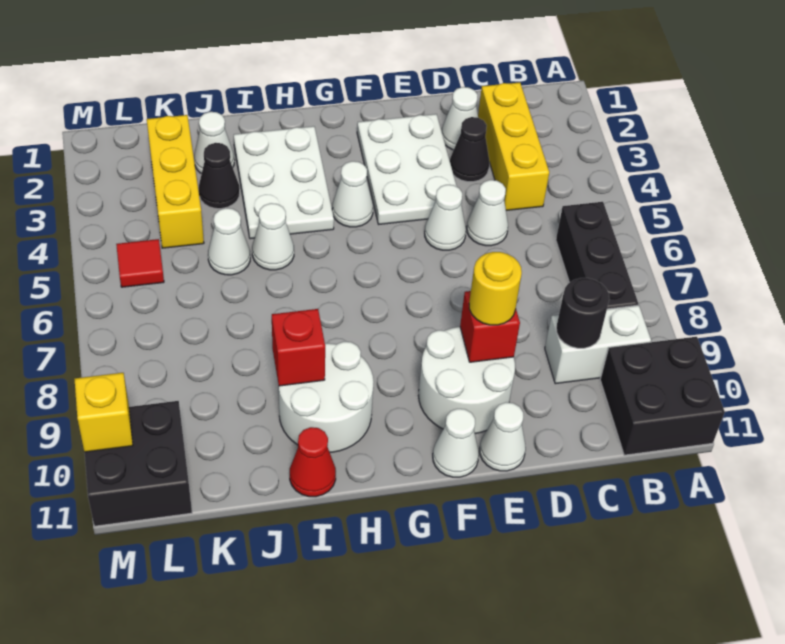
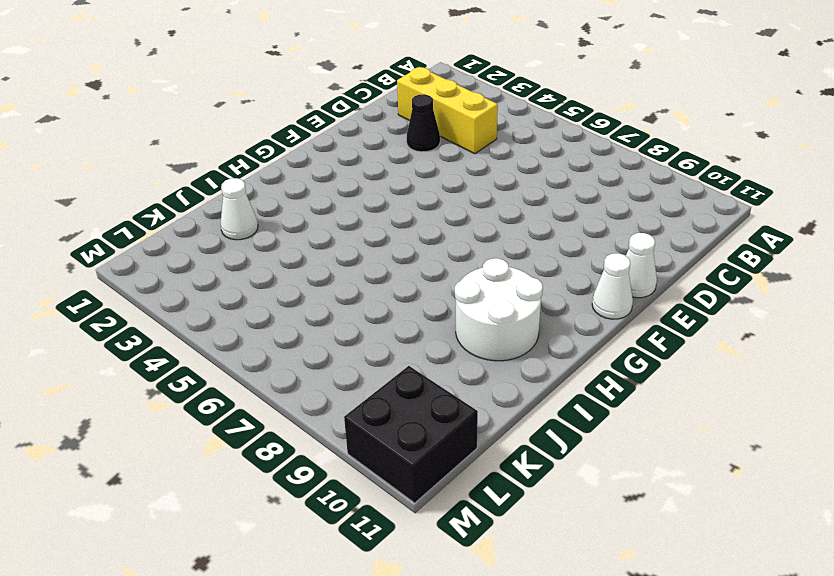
none -> black 2x2 brick [600,337,725,455]
none -> black 1x3 brick [556,202,638,309]
none -> white 1x2 brick [545,305,651,384]

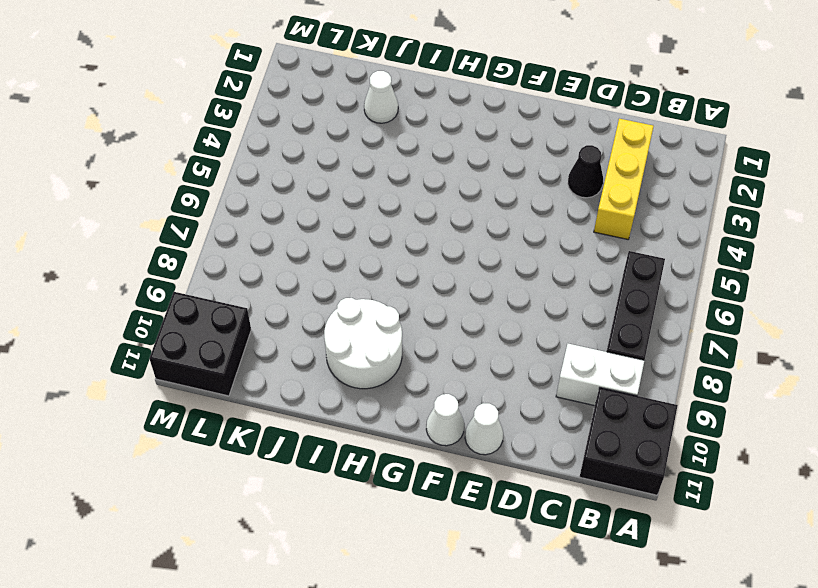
none -> white 1x1 cone [442,87,478,150]
none -> white 1x1 cone [467,180,508,246]
none -> white 2x3 plate [357,114,457,224]

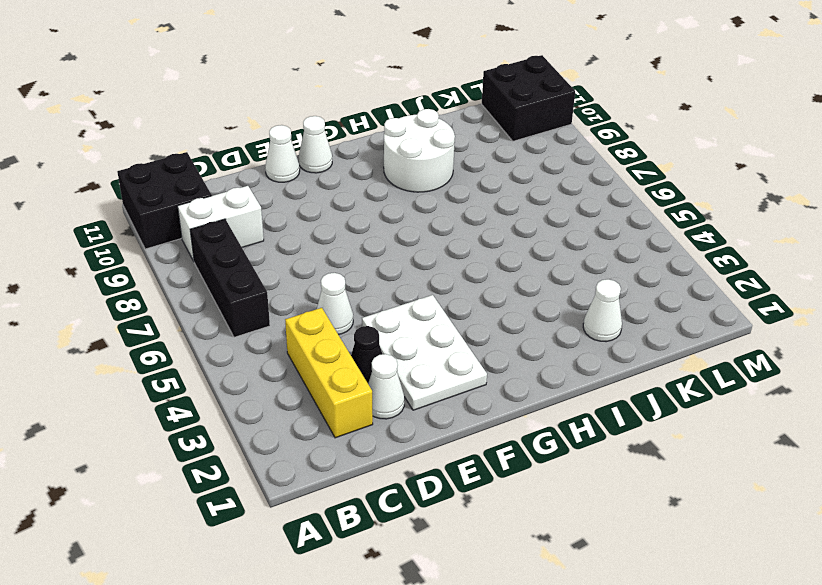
none -> white 1x1 cone [425,185,466,250]
none -> white 2x2 round brick [418,327,515,434]
none -> white 1x1 cone [332,161,373,227]

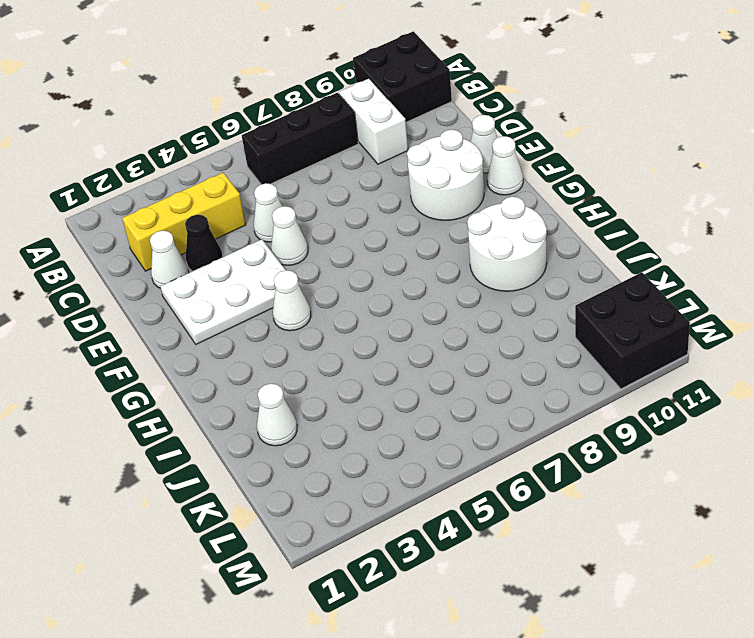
none -> white 2x3 plate [234,126,334,239]
none -> white 1x1 cone [252,203,294,270]
none -> red 1x1 cone [290,427,336,497]

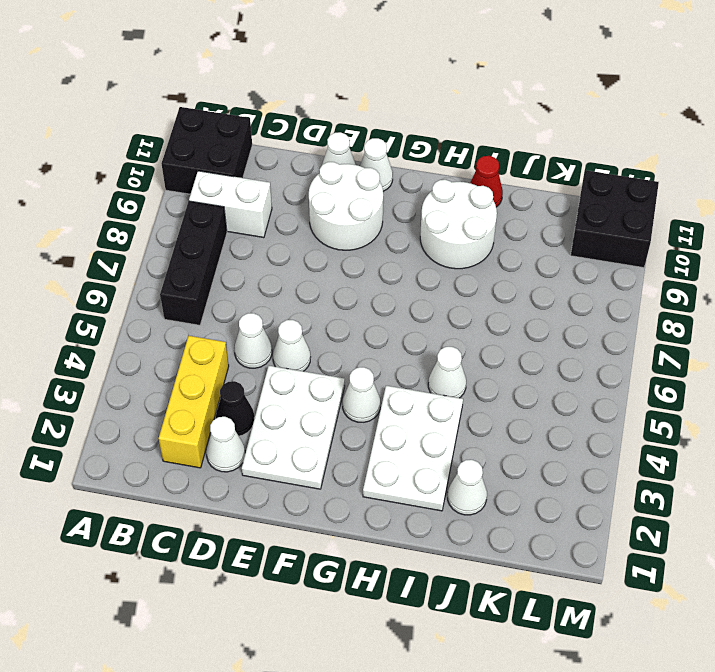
none -> black 1x1 cone [199,143,240,209]
none -> white 1x1 cone [208,208,250,275]
none -> yellow 1x3 brick [147,115,204,248]

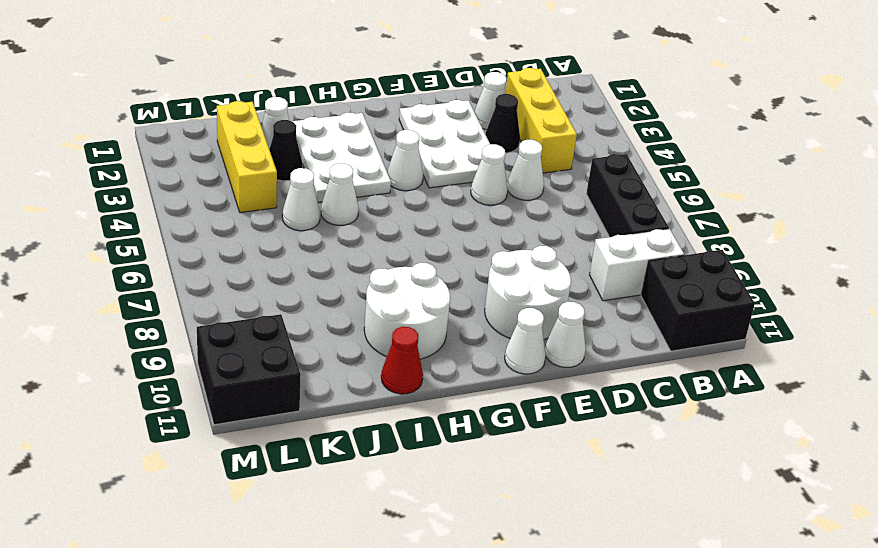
none -> red 1x1 tile [116,239,164,287]
none -> black 1x1 round brick [556,278,609,348]
none -> red 1x1 brick [460,291,520,362]

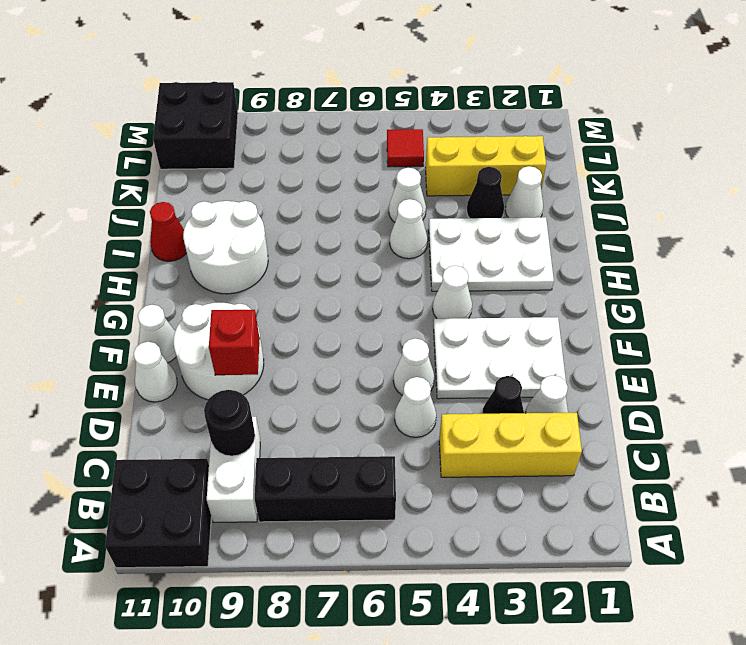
none -> red 1x1 brick [272,309,325,386]
none -> yellow 1x1 brick [74,373,133,452]
none -> yellow 1x1 round brick [469,252,522,325]

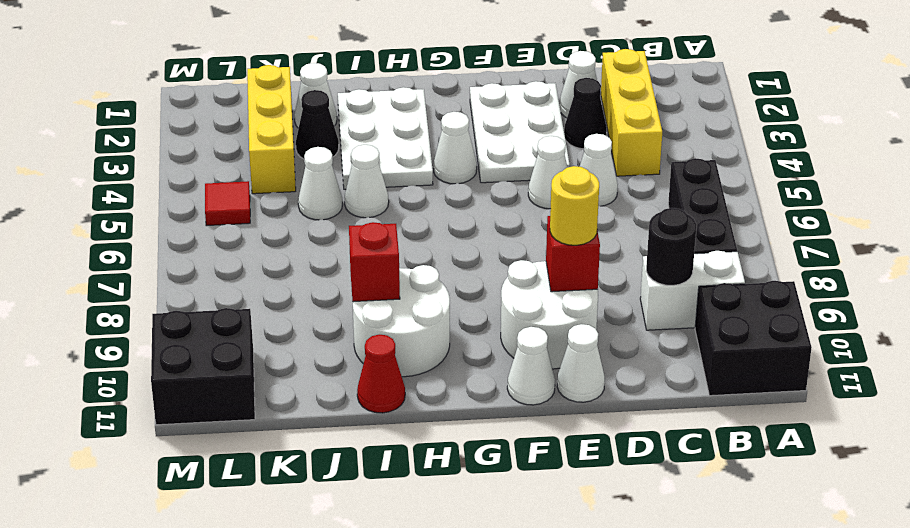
none -> yellow 1x1 brick [74,373,133,452]

